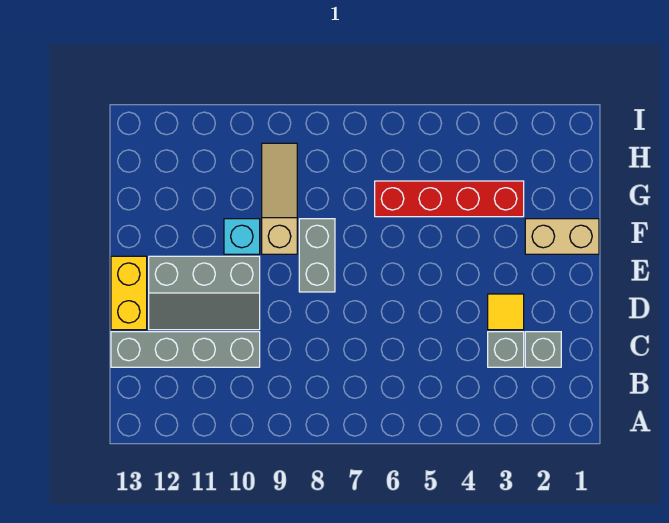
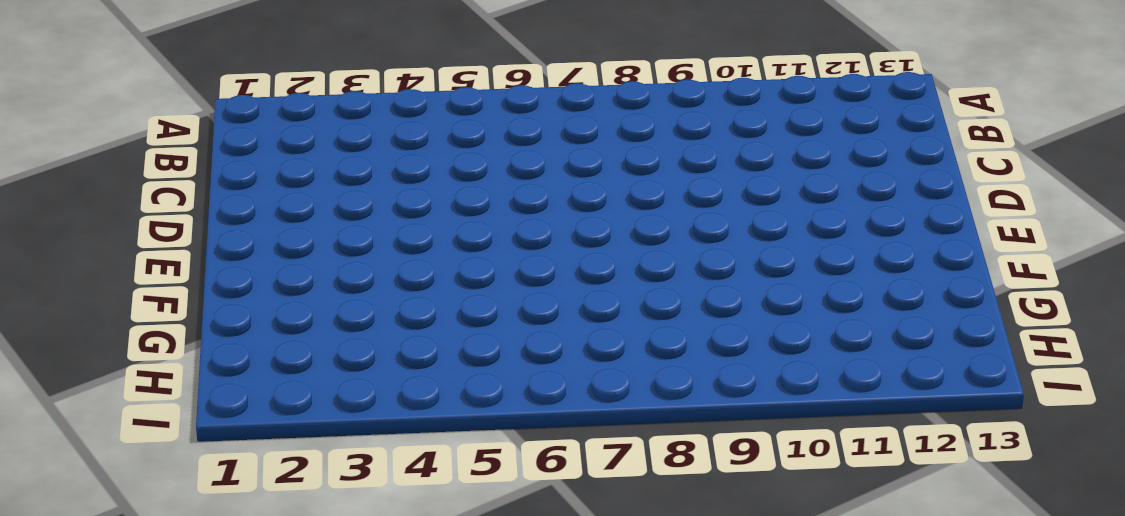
none -> grey 1x1 brick [525,332,561,367]
none -> grey 1x1 brick [488,332,524,367]

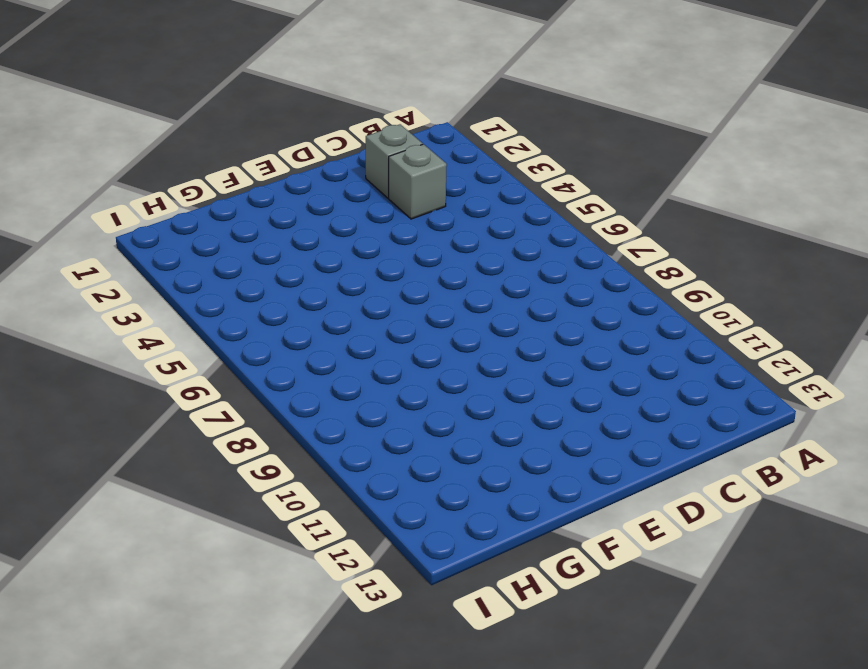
none -> grey 1x4 brick [111,332,260,367]
none -> yellow 1x1 tile [488,294,524,330]

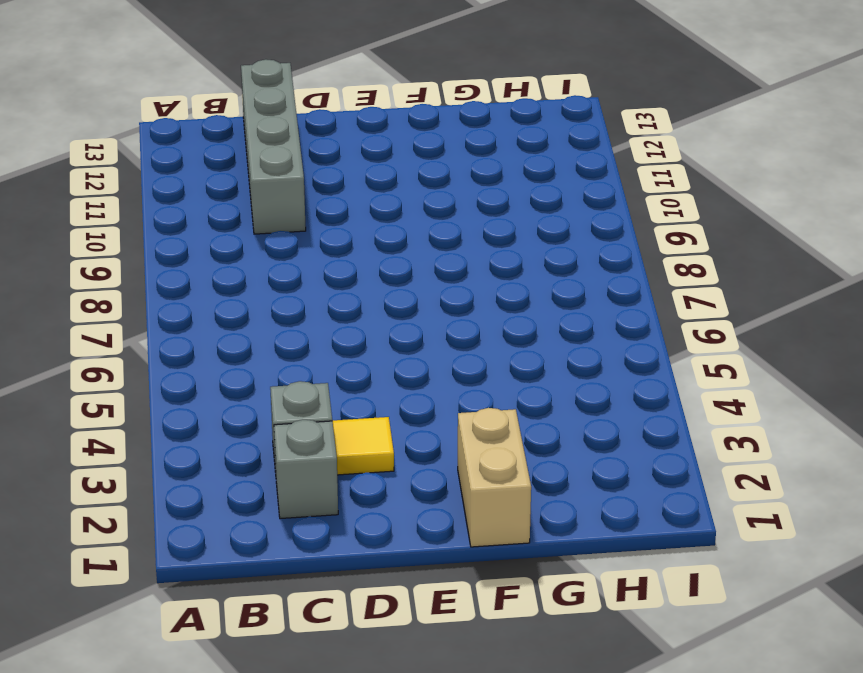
none -> grey 2x3 slope [149,256,260,330]
none -> yellow 1x2 brick [111,256,147,330]

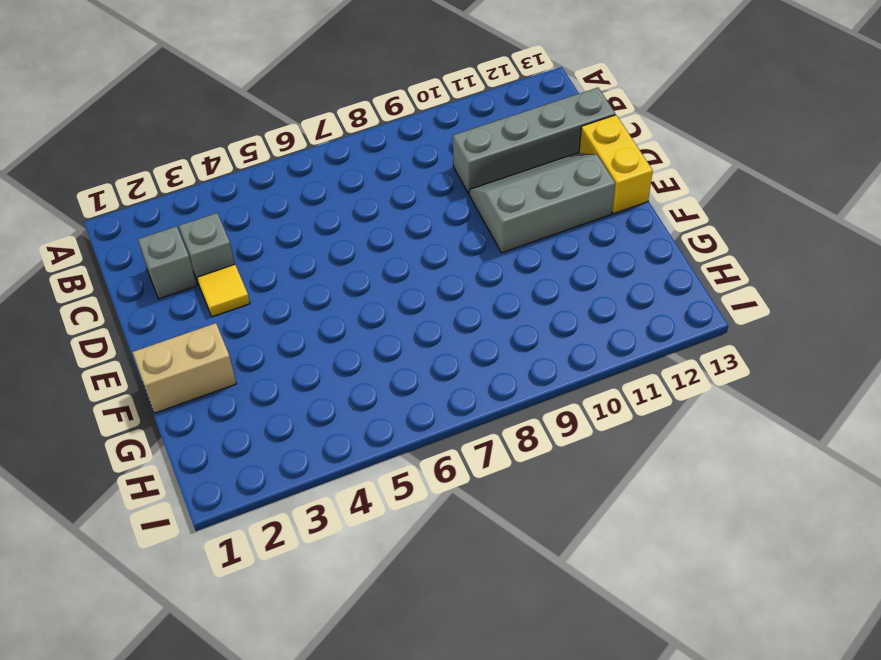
none -> grey 1x2 brick [299,219,335,292]
none -> tan 1x3 slope [262,143,297,254]

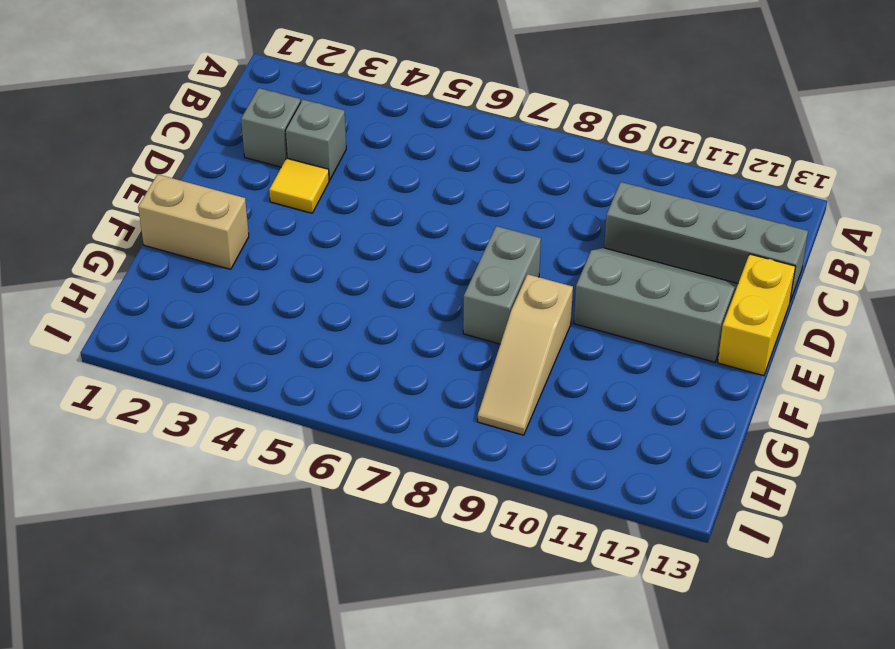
none -> cyan 1x1 brick [224,219,260,254]
none -> red 1x4 brick [375,181,524,217]

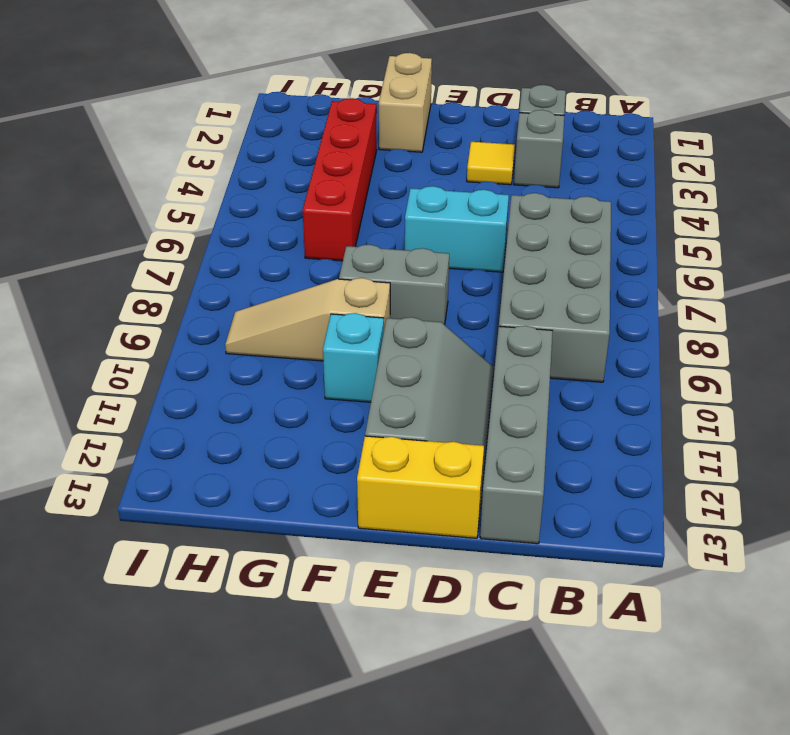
grey 2x4 brick [499,193,611,382] -> none
cyan 1x2 brick [405,186,509,272] -> none

